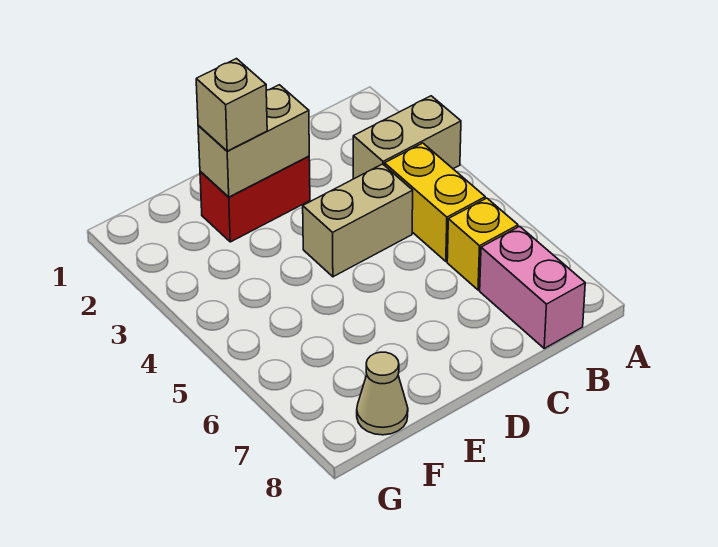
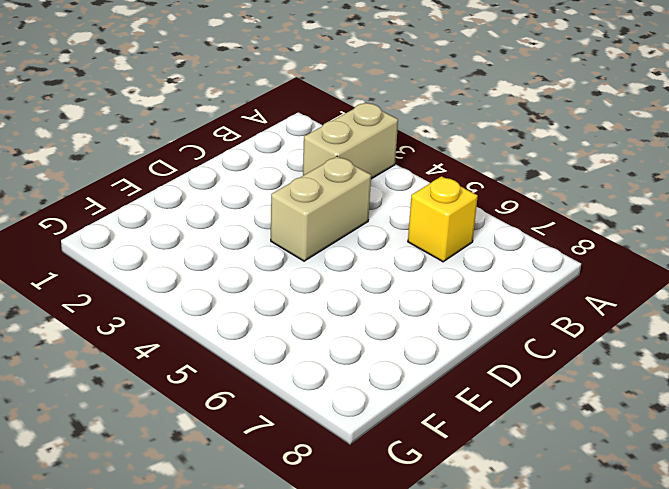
none -> yellow 1x2 brick [385,143,485,261]
none -> pink 1x2 brick [480,226,585,348]

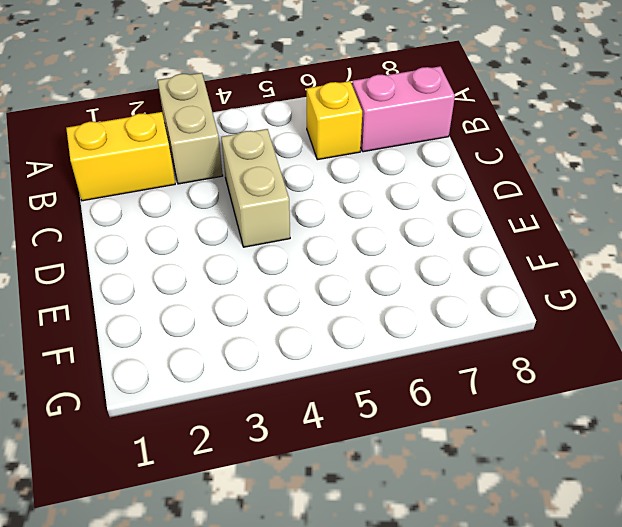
yellow 1x2 brick [66,112,175,201] -> yellow 1x2 brick moved to [385,143,485,261]
none -> red 1x2 brick [200,156,310,242]
none -> tan 1x1 cone [357,352,408,435]

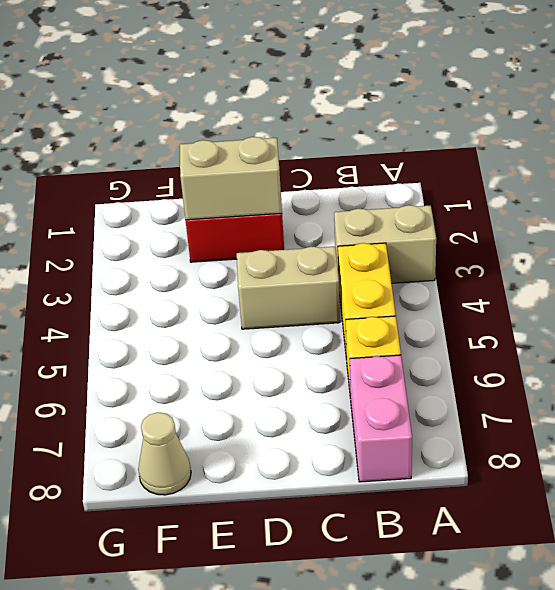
none -> tan 1x1 brick [196,59,267,151]

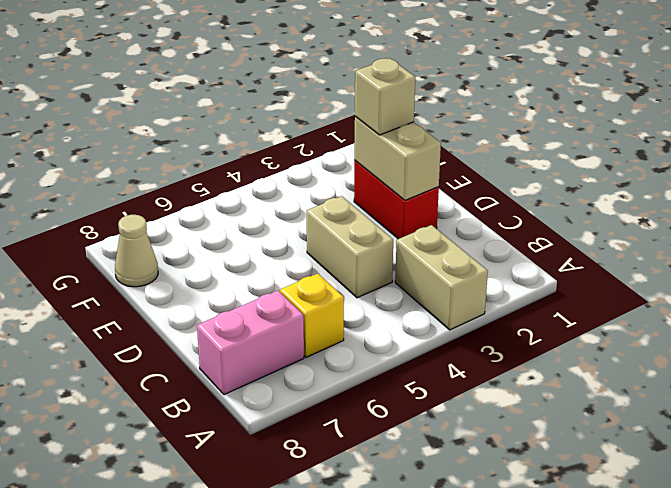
none -> yellow 1x2 brick [385,143,485,261]

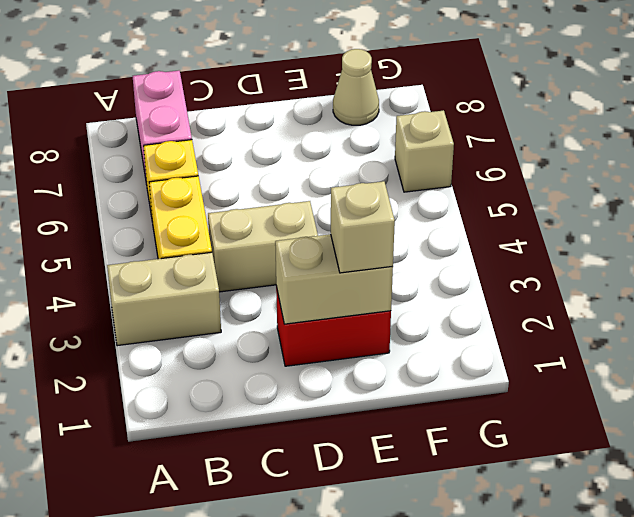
tan 1x1 brick [395,110,454,192] -> none

